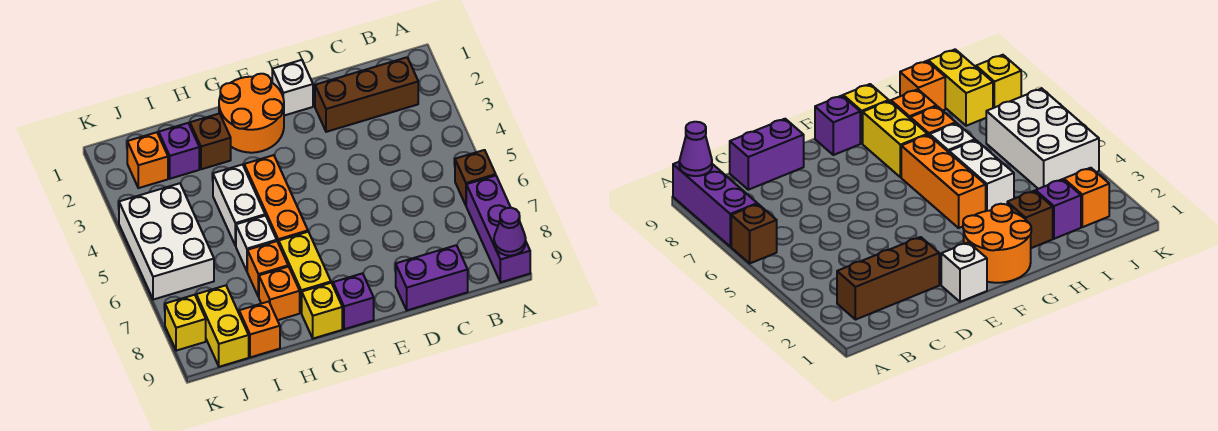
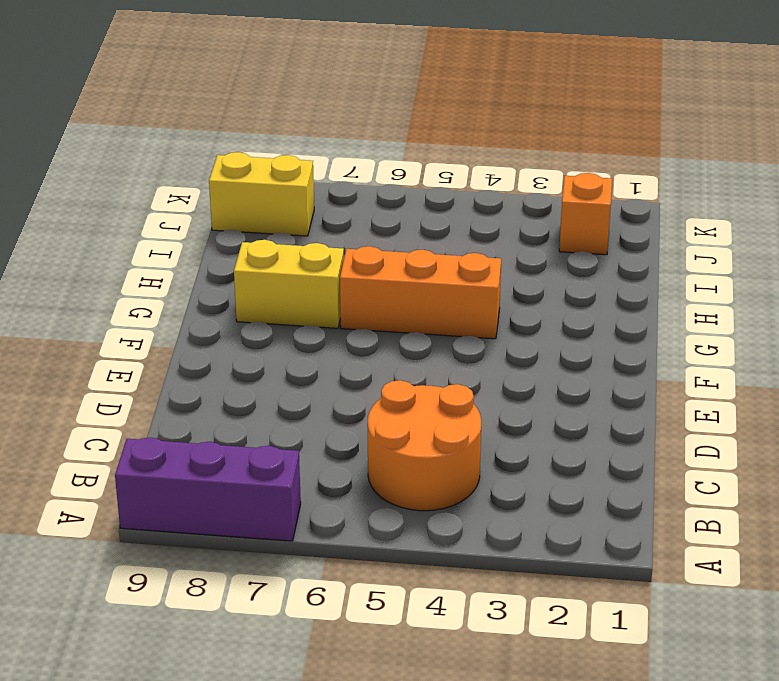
orange 2x2 round brick [368,380,481,511] -> orange 2x2 round brick moved to [219,74,284,153]
none -> brown 1x1 brick [455,150,496,205]
none -> brown 1x3 brick [315,57,418,132]
none -> purple 1x2 brick [396,245,468,310]

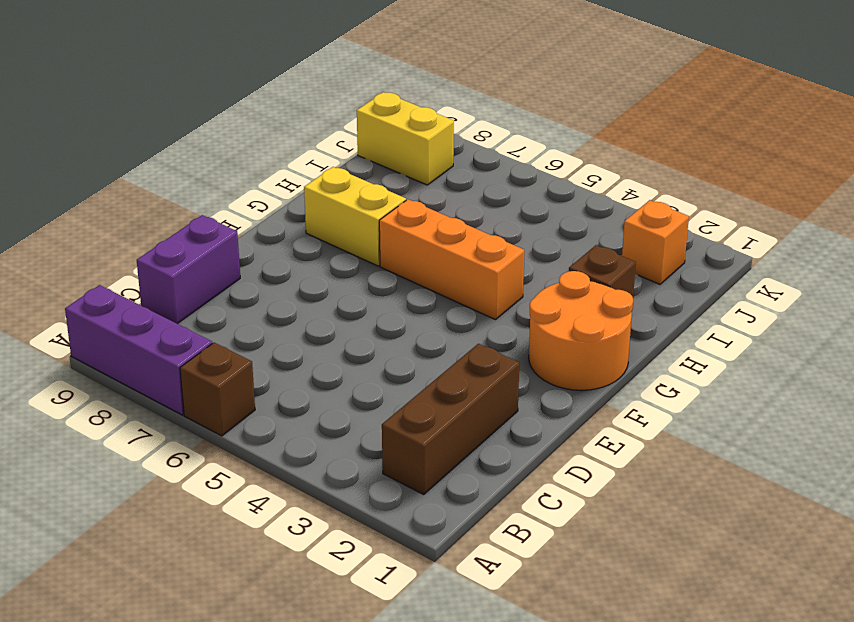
none -> white 1x1 brick [272,60,313,116]
none -> purple 1x1 brick [333,273,374,329]
none -> yellow 1x1 brick [302,283,342,339]

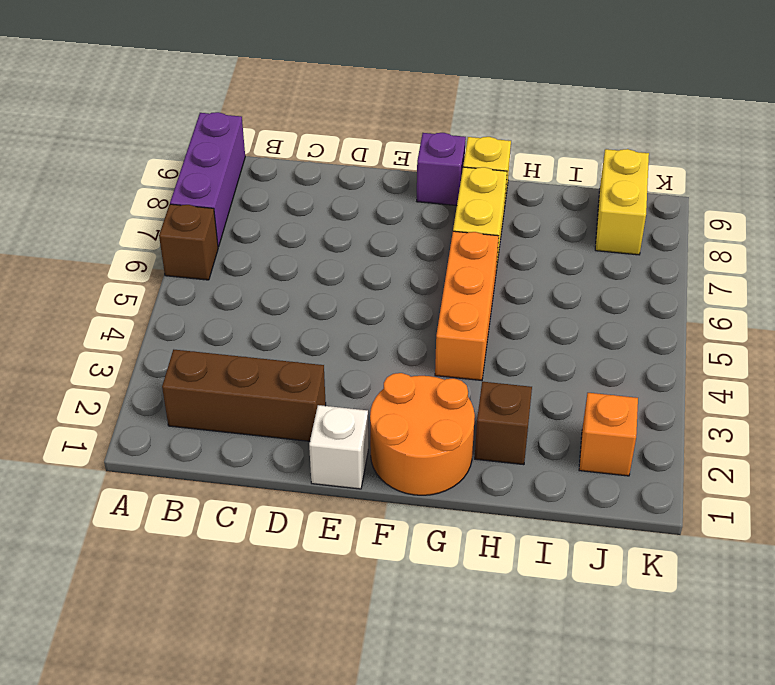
none -> purple 1x2 brick [396,245,468,310]
none -> white 1x2 brick [213,165,265,246]
none -> white 1x1 brick [236,216,277,271]

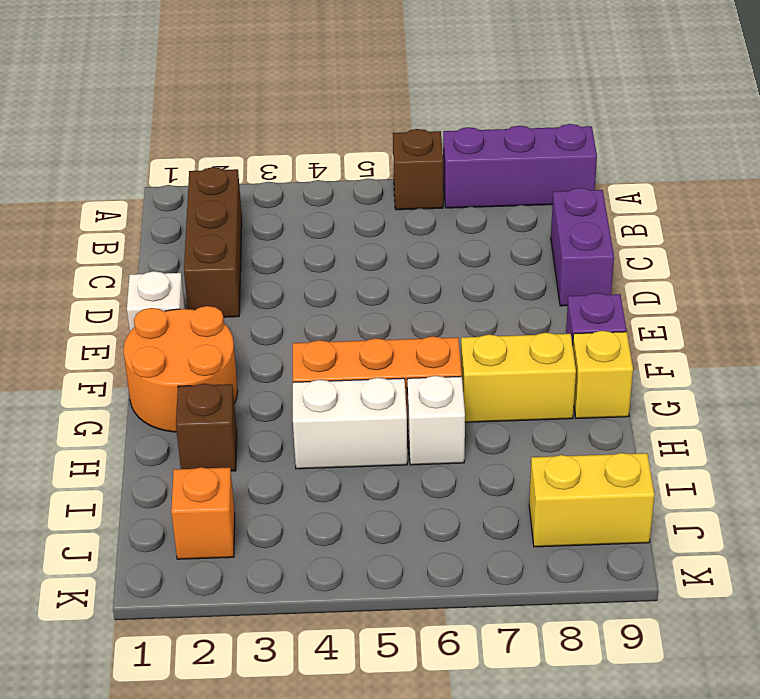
none -> orange 1x1 brick [247,241,288,297]
none -> orange 1x1 brick [259,267,300,320]
none -> purple 1x1 brick [159,123,199,179]

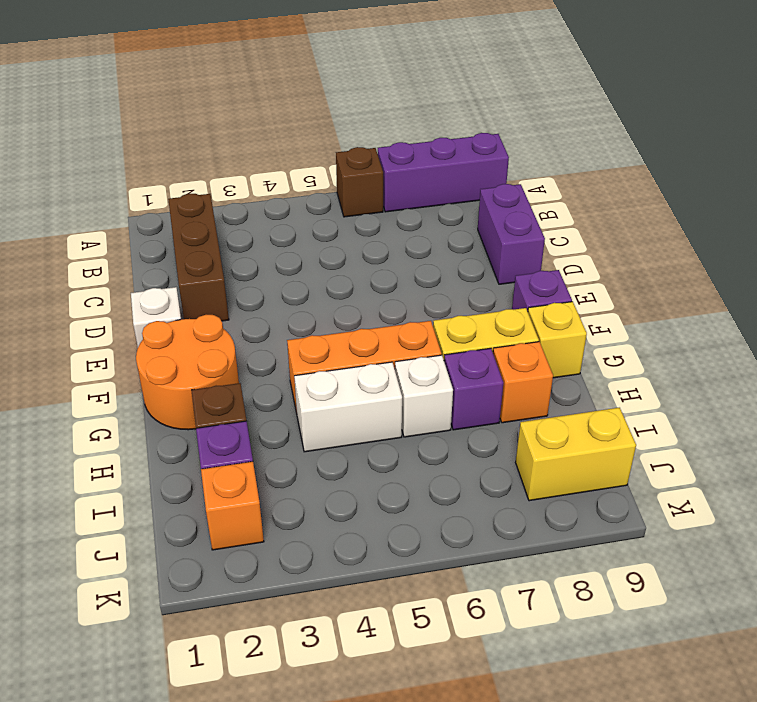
purple 1x1 brick [444,348,503,430] -> orange 1x1 brick [247,241,288,297]
none -> orange 1x1 brick [239,302,280,357]
none -> white 2x3 brick [119,183,214,300]
none -> yellow 1x1 brick [165,295,206,351]

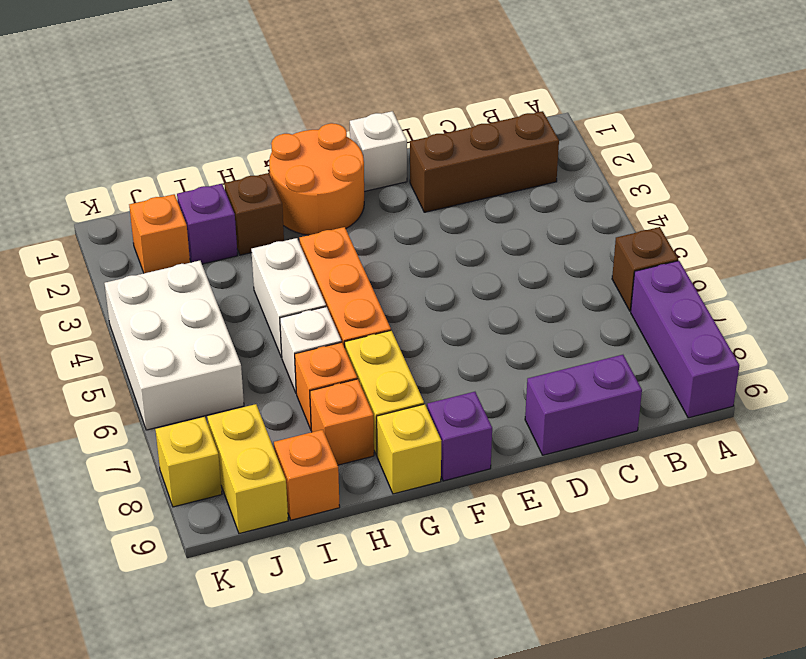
none -> purple 1x1 cone [494,208,526,256]

